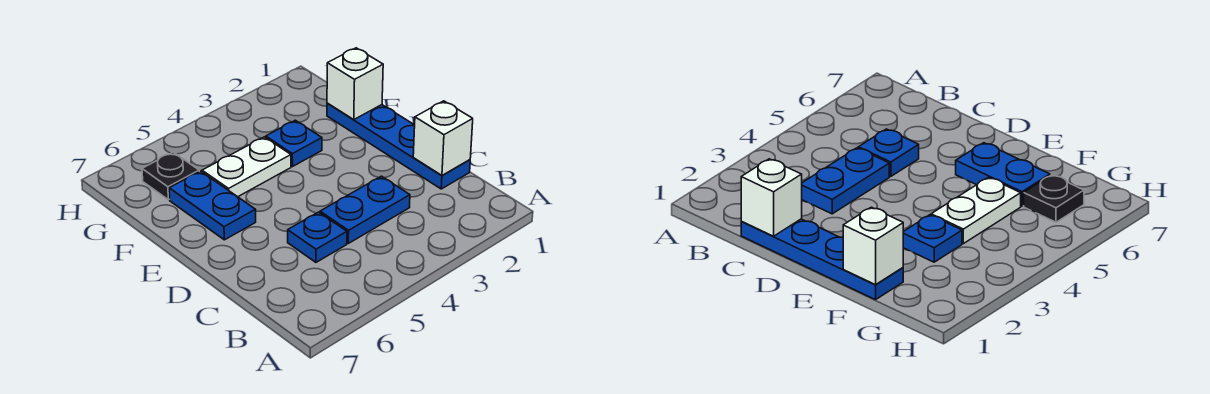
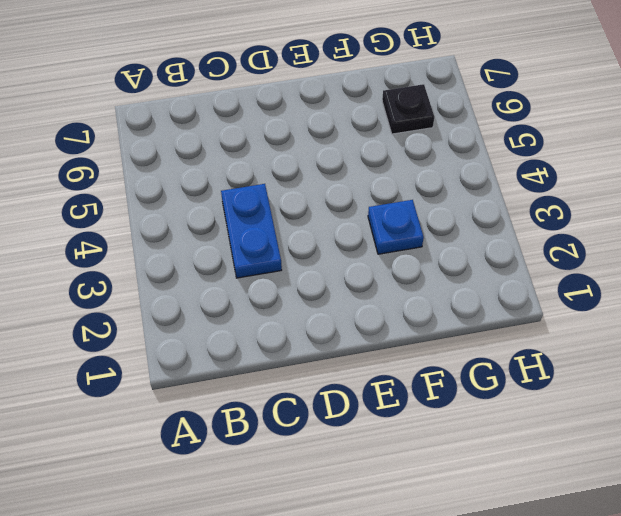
none -> blue 1x4 plate [327,103,470,189]
none -> blue 1x1 plate [288,212,347,262]

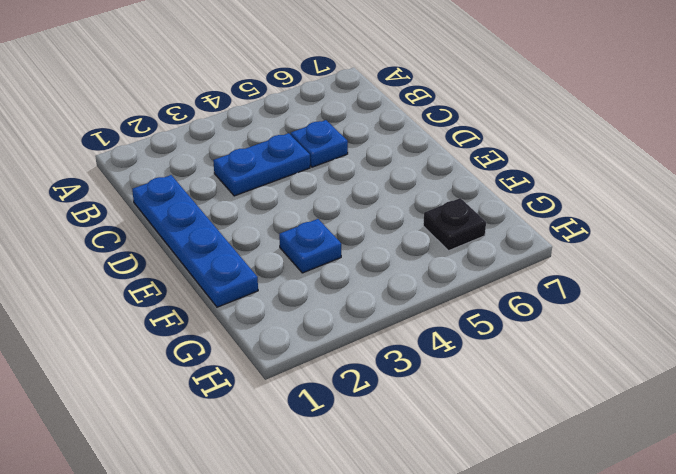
none -> blue 1x2 plate [169,171,256,240]
none -> white 1x2 plate [202,137,291,197]

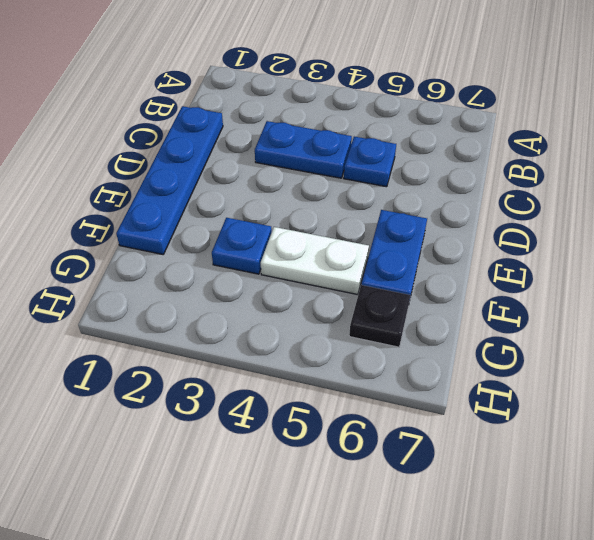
none -> white 1x1 brick [413,101,473,176]
none -> white 1x1 brick [327,48,383,120]

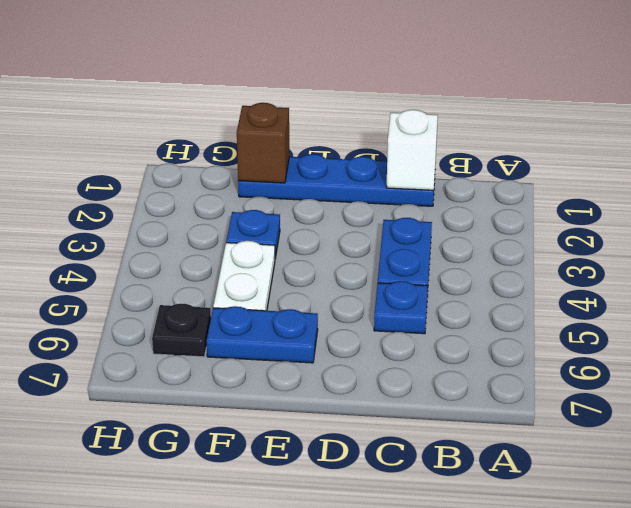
brown 1x1 brick [237,103,290,183] -> white 1x1 brick [327,48,383,120]

